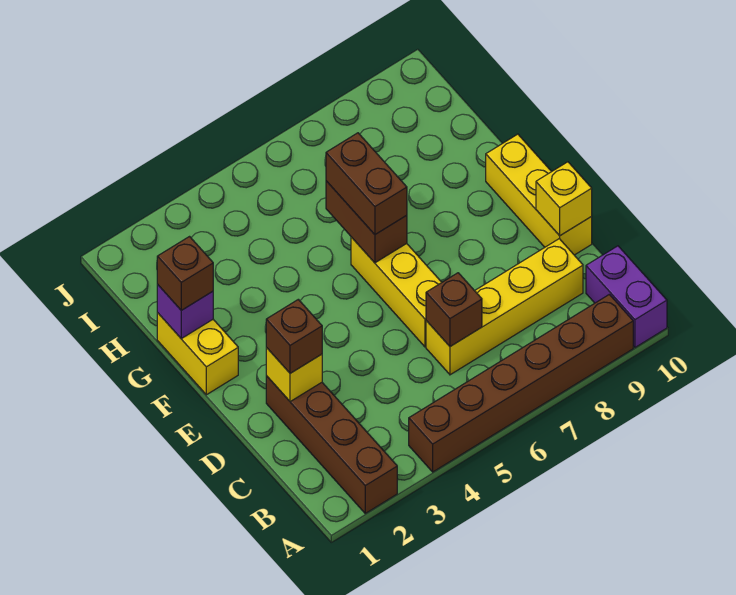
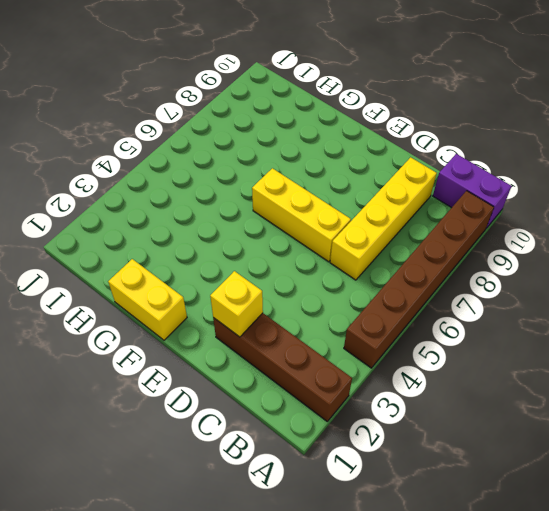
none -> yellow 1x3 brick [486,134,592,255]
none -> brown 1x1 brick [426,273,482,347]
none -> yellow 1x1 brick [536,162,592,236]

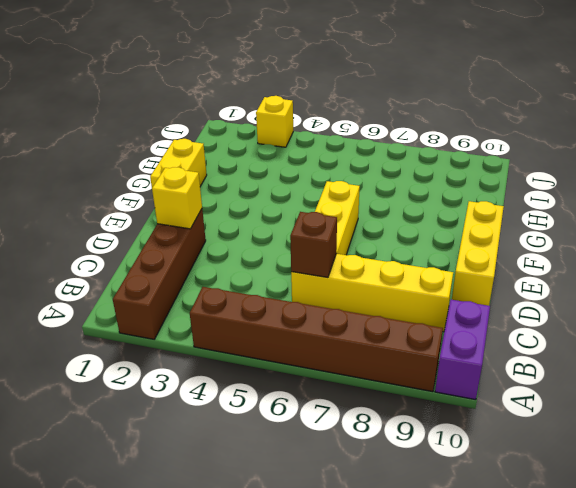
yellow 1x1 brick [256,96,293,147] -> yellow 1x1 brick moved to [536,162,592,236]
none -> brown 1x2 brick [326,181,407,263]
none -> purple 1x1 brick [157,285,213,339]
none -> brown 1x1 brick [266,299,322,373]

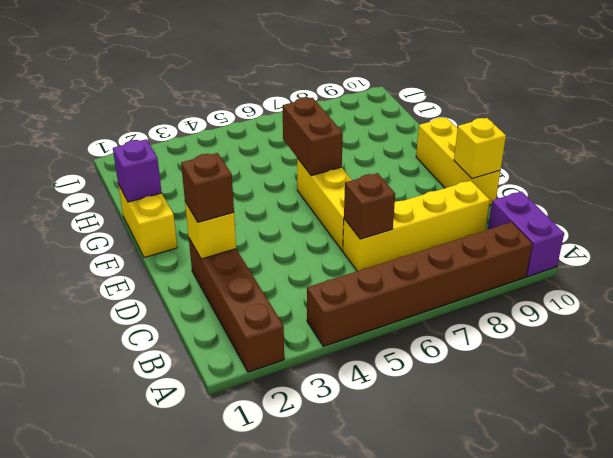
none -> brown 1x2 brick [326,133,407,235]
none -> brown 1x1 brick [157,237,213,310]

